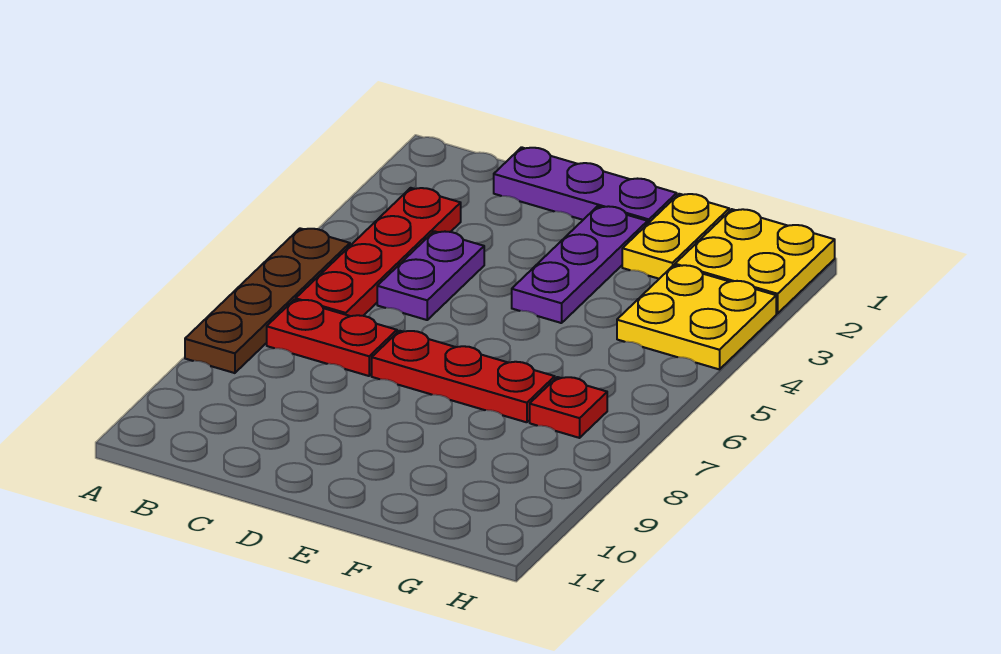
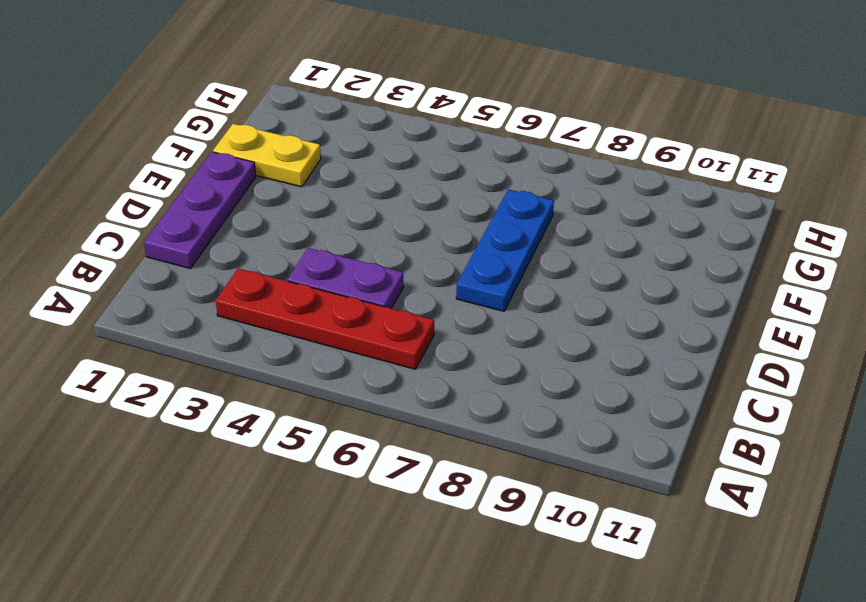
blue 1x3 plate [456,189,554,311] -> red 1x3 plate [372,331,555,422]
none -> brown 1x4 plate [185,228,350,373]
none -> red 1x2 plate [267,300,397,376]

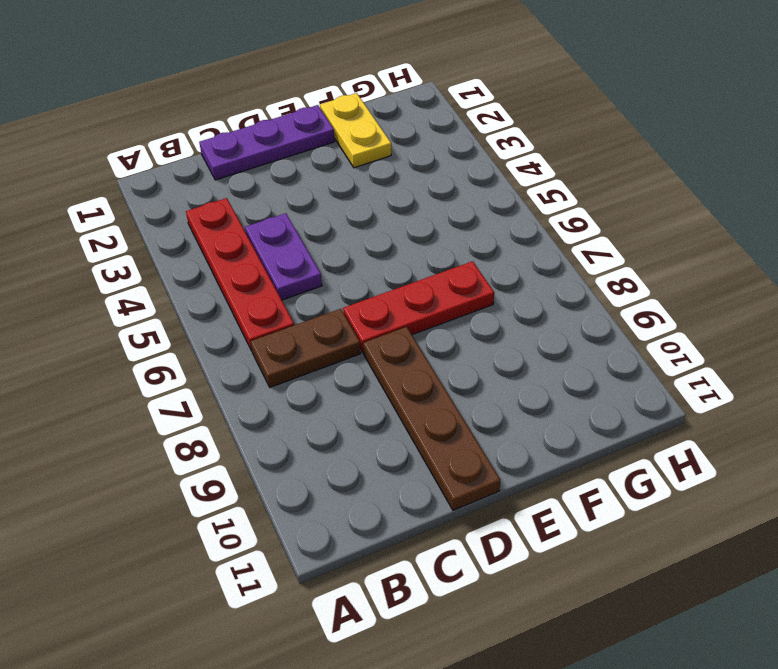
brown 1x2 plate [251,309,361,387] -> red 1x2 plate [267,300,397,376]
brown 1x4 plate [363,327,501,510] -> brown 1x4 plate moved to [185,228,350,373]
none -> purple 1x3 plate [512,206,648,323]
none -> yellow 2x2 plate [675,209,835,313]

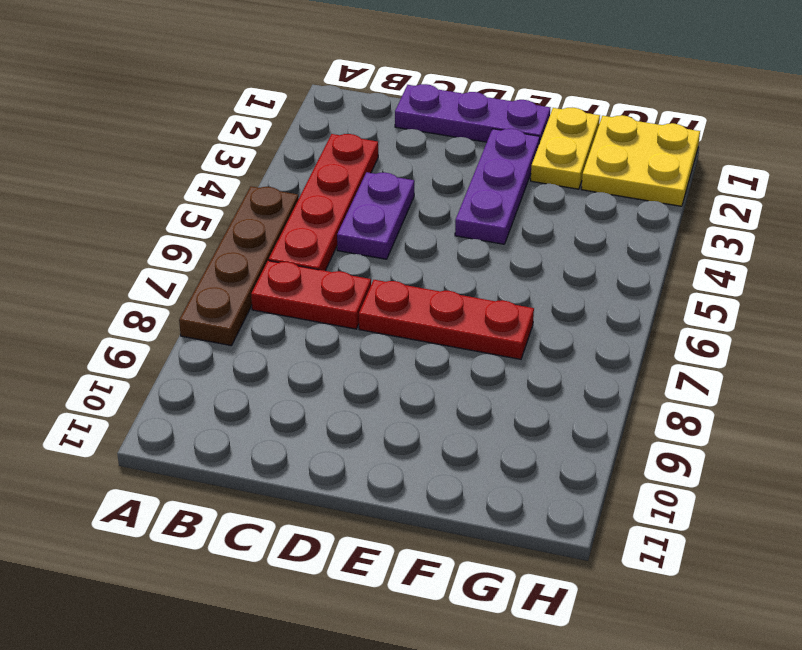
none -> yellow 2x2 plate [617,265,776,369]
none -> red 1x1 plate [530,377,607,438]

